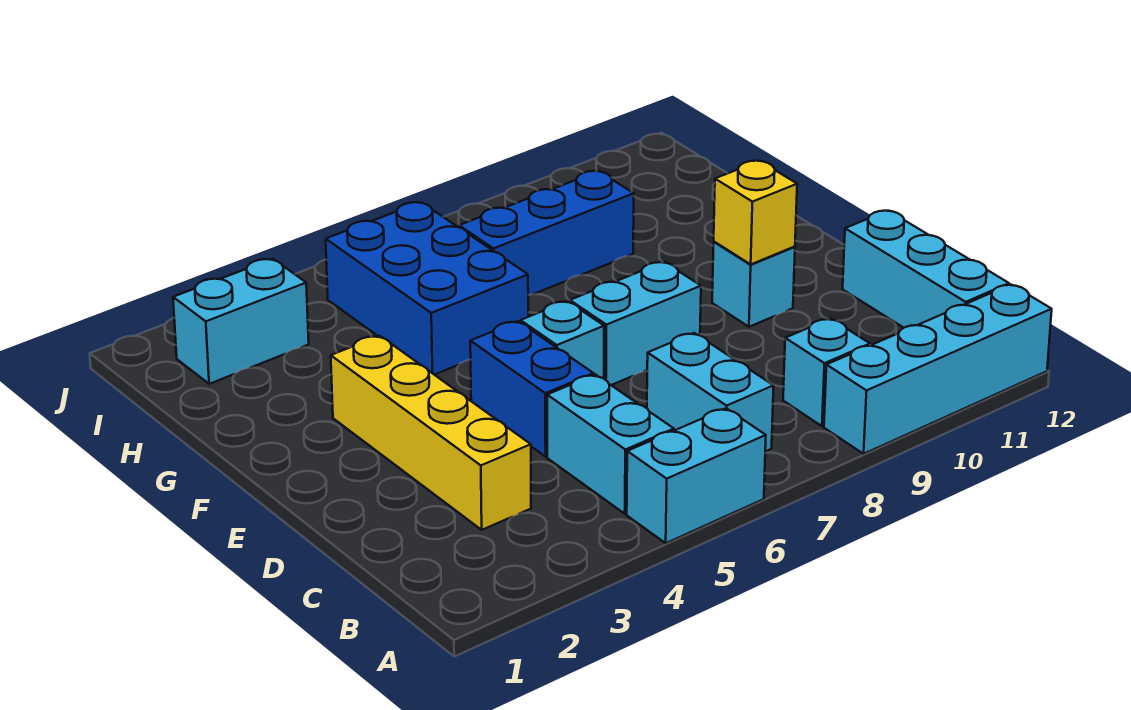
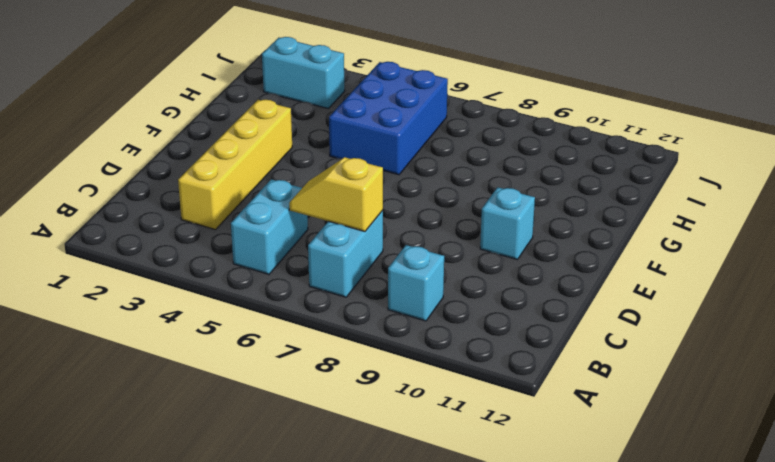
yellow 1x2 slope [289,157,383,231] -> none
none -> cyan 1x2 brick [627,408,766,543]
none -> cyan 1x4 brick [824,285,1052,454]
none -> cyan 1x3 brick [843,211,1009,328]

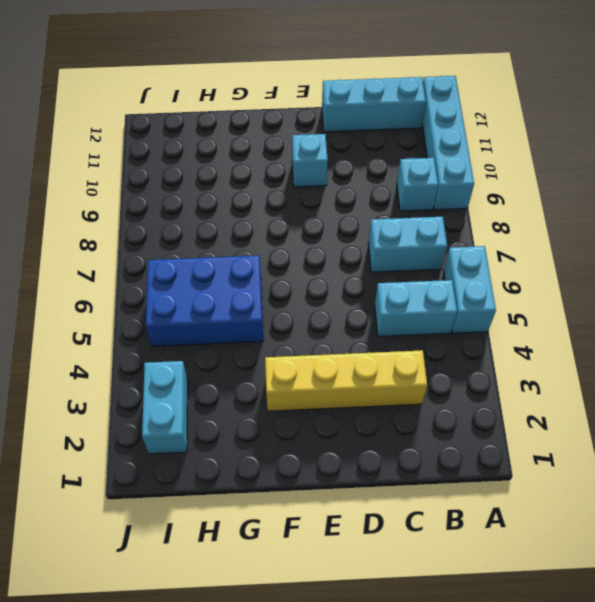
none -> blue 1x2 brick [470,321,594,457]
none -> cyan 1x1 brick [521,301,604,378]
none -> cyan 1x2 brick [570,262,701,385]

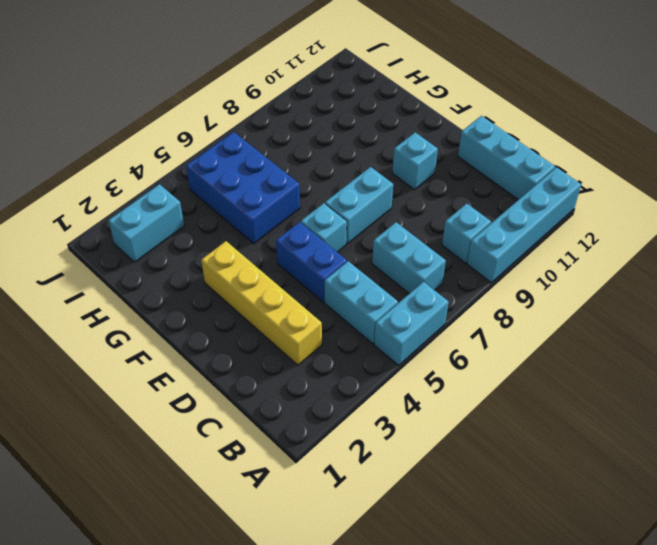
none -> blue 1x3 brick [459,171,634,295]
none -> yellow 1x1 brick [714,161,797,264]

